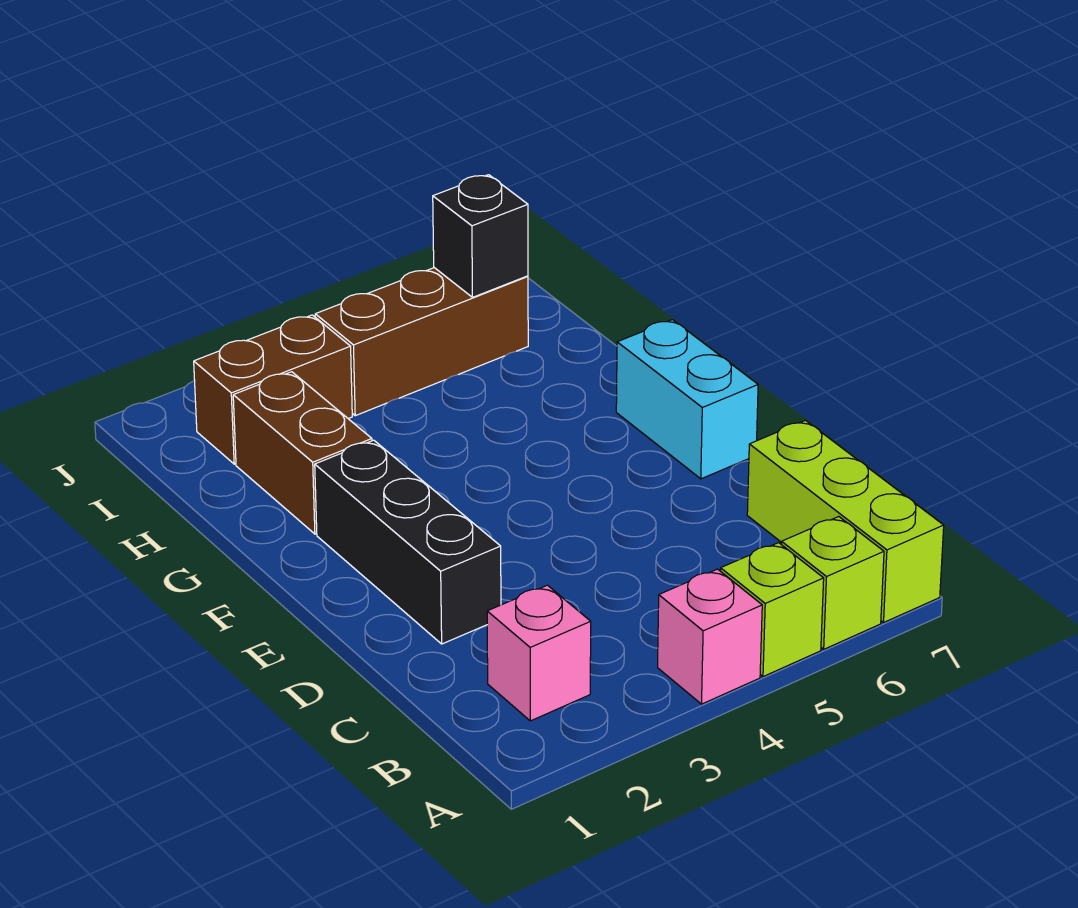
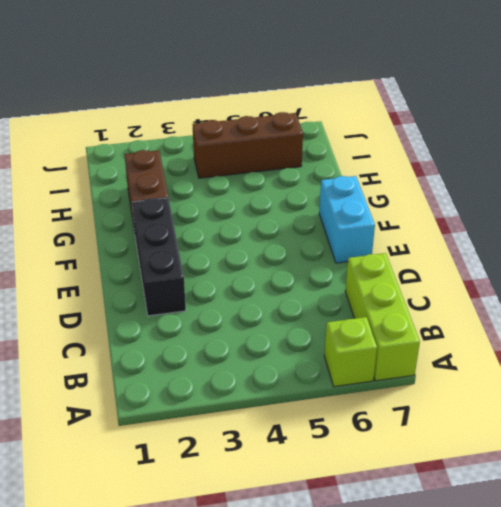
none -> pink 1x1 brick [658,569,762,704]
none -> lime 1x1 brick [720,543,824,677]

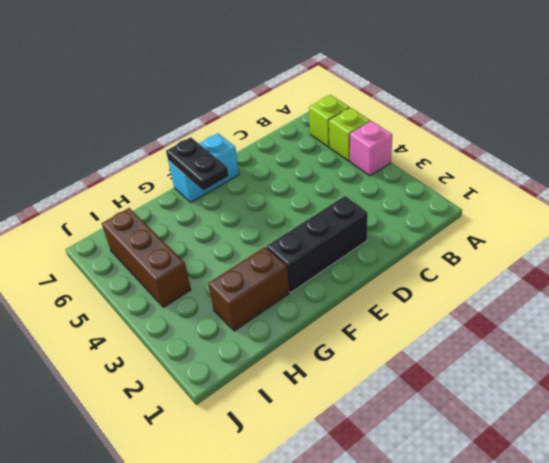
black 1x2 plate [166,137,229,191] -> none
none -> lime 1x3 brick [747,420,944,622]
none -> pink 1x1 brick [487,585,591,721]

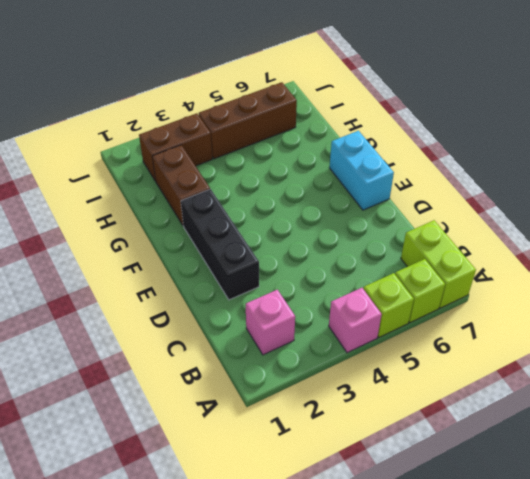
lime 1x2 brick [401,220,476,308] -> lime 1x3 brick [747,420,944,622]
none -> black 1x1 brick [433,175,528,297]

